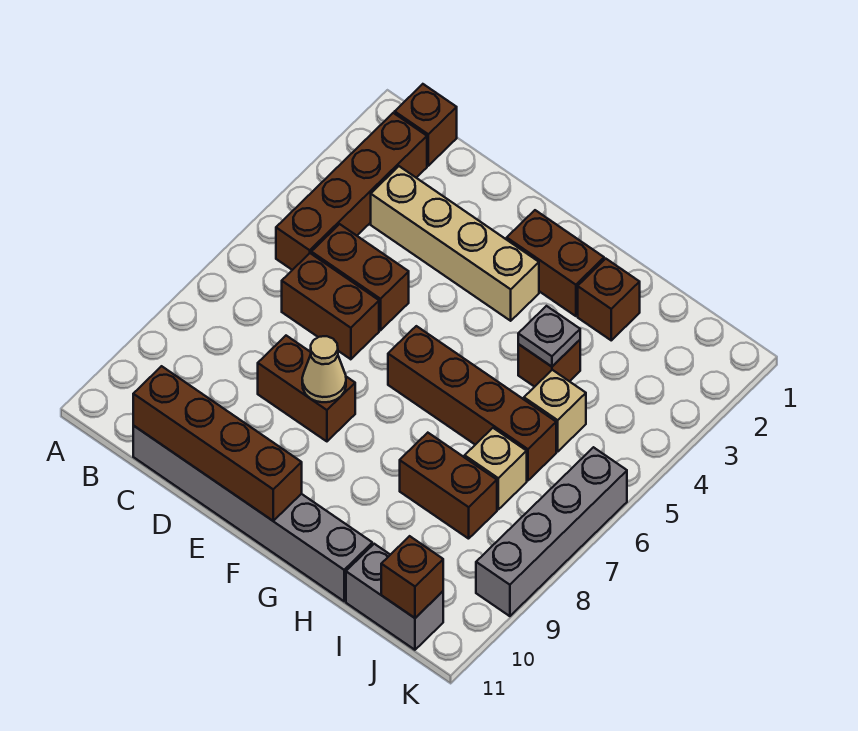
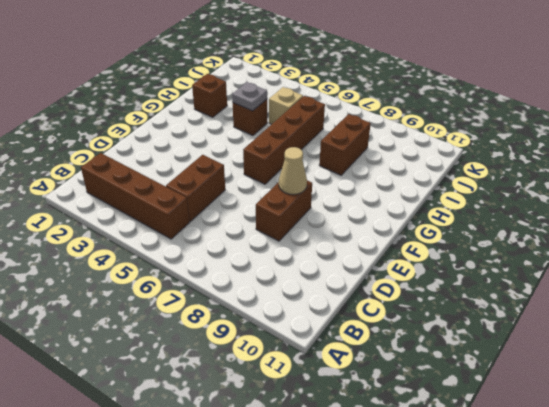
none -> brown 1x1 brick [395,84,457,166]
none -> tan 1x4 brick [371,166,539,321]
none -> brown 1x2 brick [282,253,379,359]

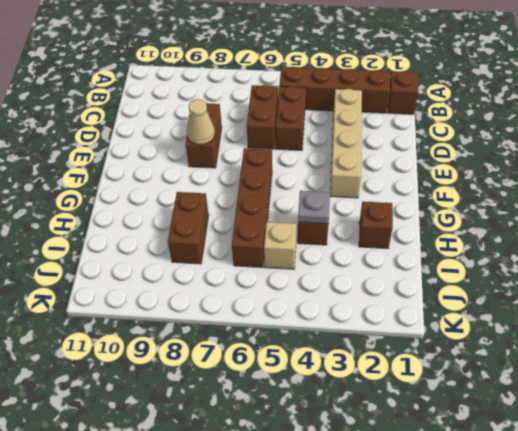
none -> grey 1x6 brick [133,426,372,601]
none -> brown 1x2 brick [507,210,604,316]
none -> tan 1x1 brick [465,428,527,509]

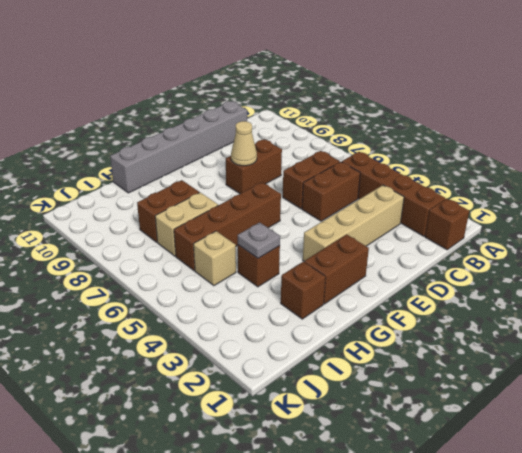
tan 1x2 brick [155,192,218,256] -> tan 1x1 brick [465,428,527,509]
none -> grey 1x2 brick [346,544,443,650]
none -> grey 1x4 brick [476,447,627,616]
none -> brown 1x4 brick [133,366,302,521]

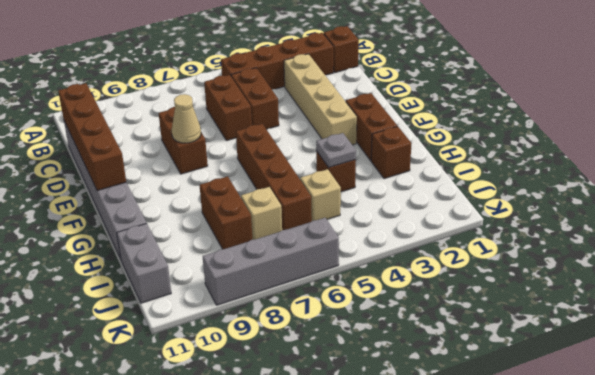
none -> brown 1x1 brick [381,536,443,618]

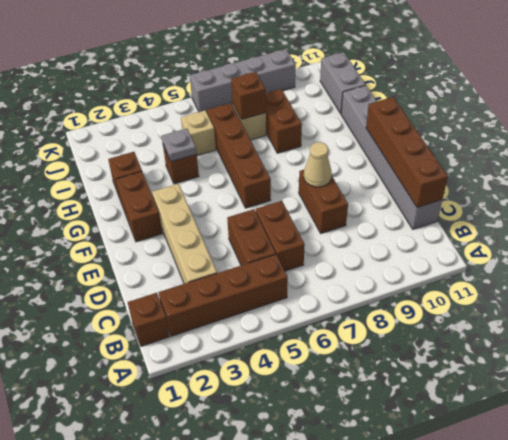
brown 1x1 brick [231,72,266,120] -> brown 1x1 brick moved to [381,536,443,618]

